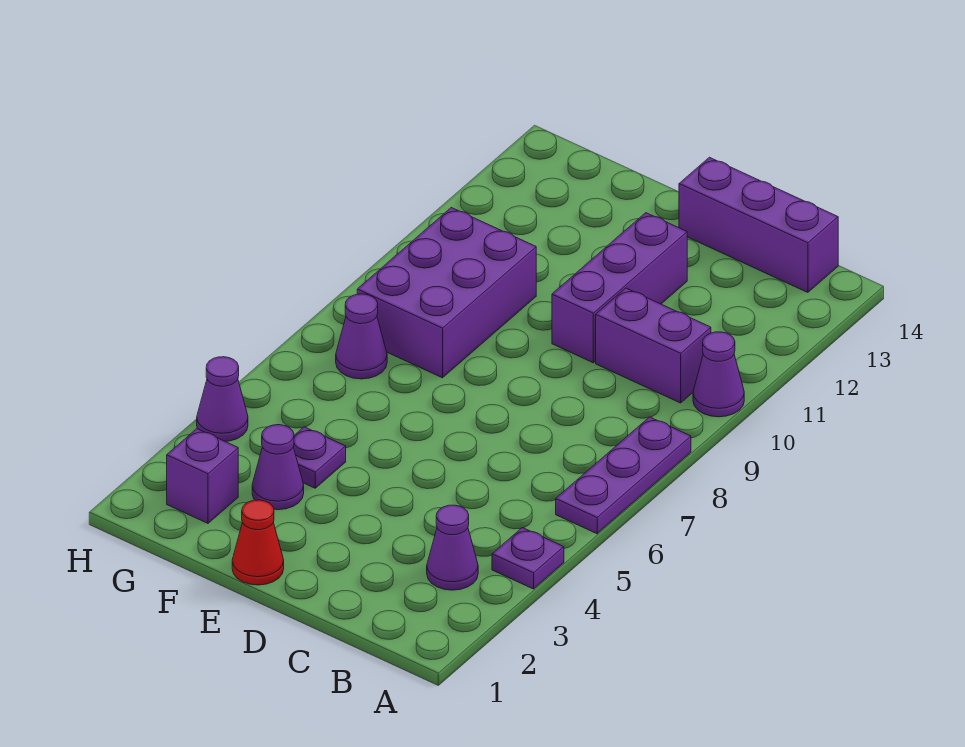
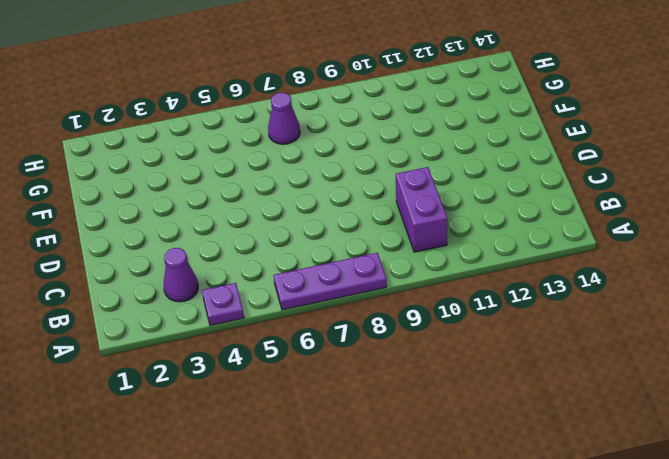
none -> purple 1x1 cone [693,332,744,417]
none -> purple 1x3 brick [679,157,838,292]
none -> purple 1x3 brick [552,213,687,363]

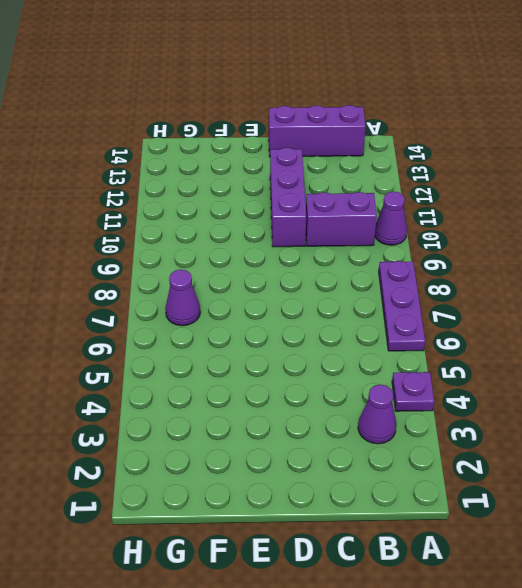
none -> red 1x1 cone [232,500,284,585]
none -> purple 1x1 cone [252,425,304,510]
none -> purple 1x1 plate [294,427,346,488]

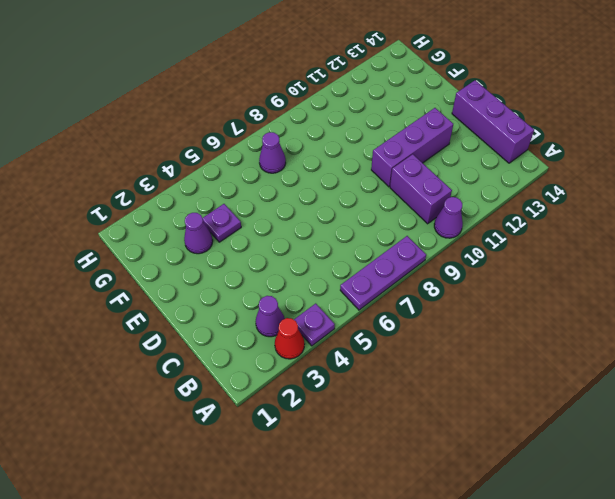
red 1x1 cone [275,318,305,359] -> red 1x1 cone moved to [232,500,284,585]
none -> purple 2x3 brick [357,208,536,378]
none -> purple 1x1 brick [167,429,238,523]
none -> purple 1x1 cone [197,357,248,441]

